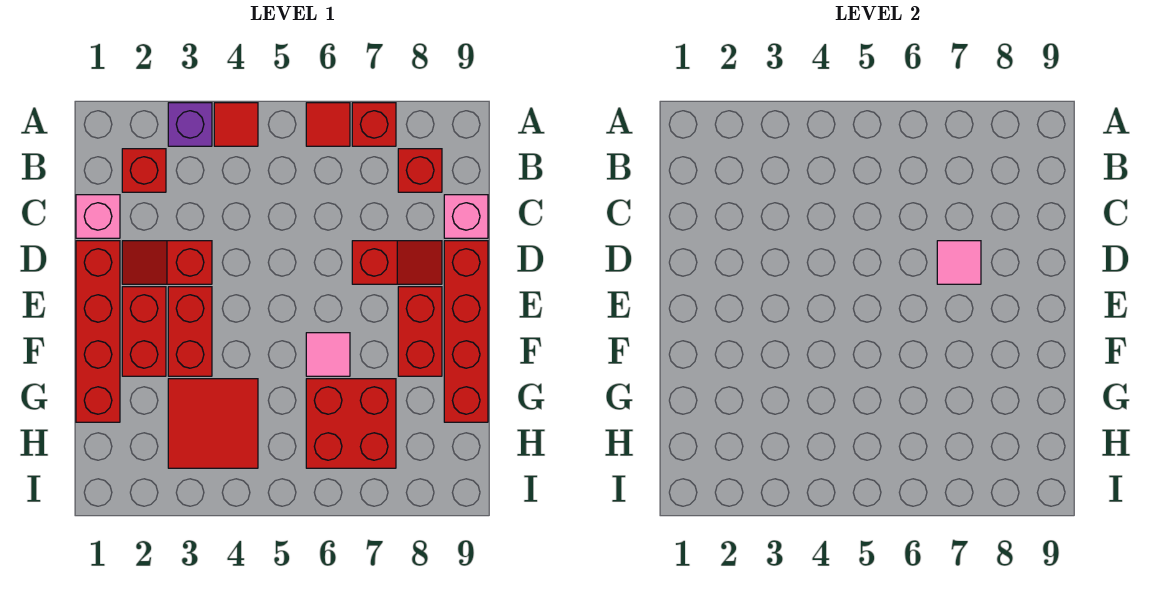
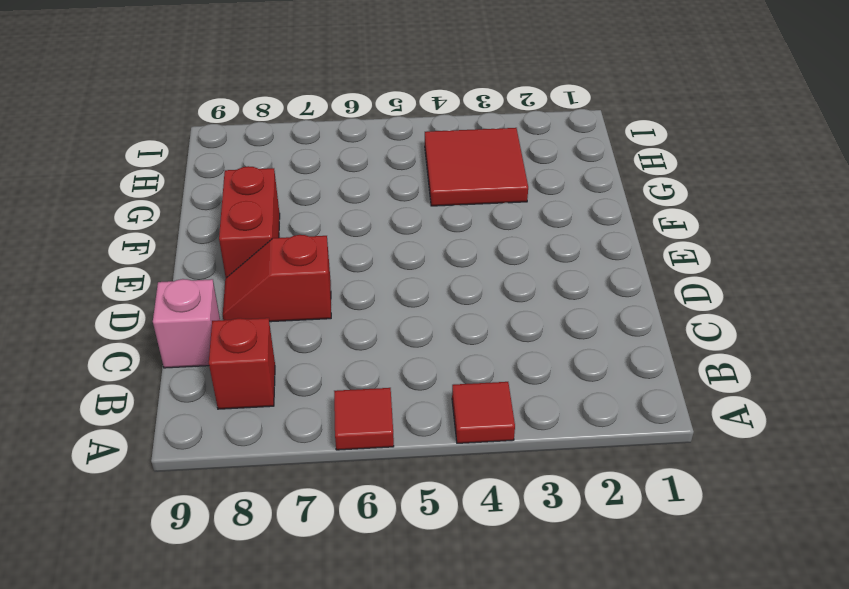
none -> purple 1x1 brick [168,103,212,146]
none -> red 1x1 brick [352,103,396,146]
none -> red 1x1 brick [122,149,166,192]

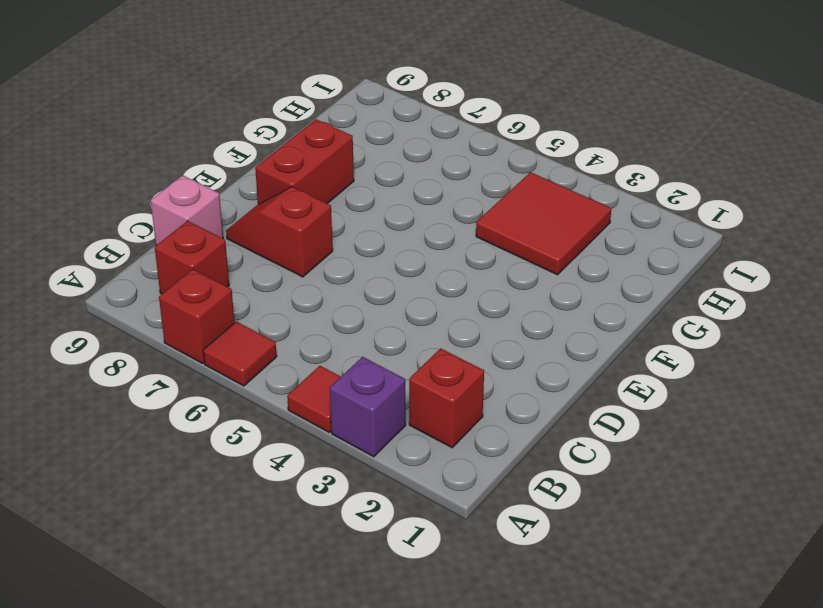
none -> pink 1x1 brick [76,195,120,238]
none -> red 1x4 brick [76,241,120,422]
none -> red 1x2 slope [122,241,212,284]

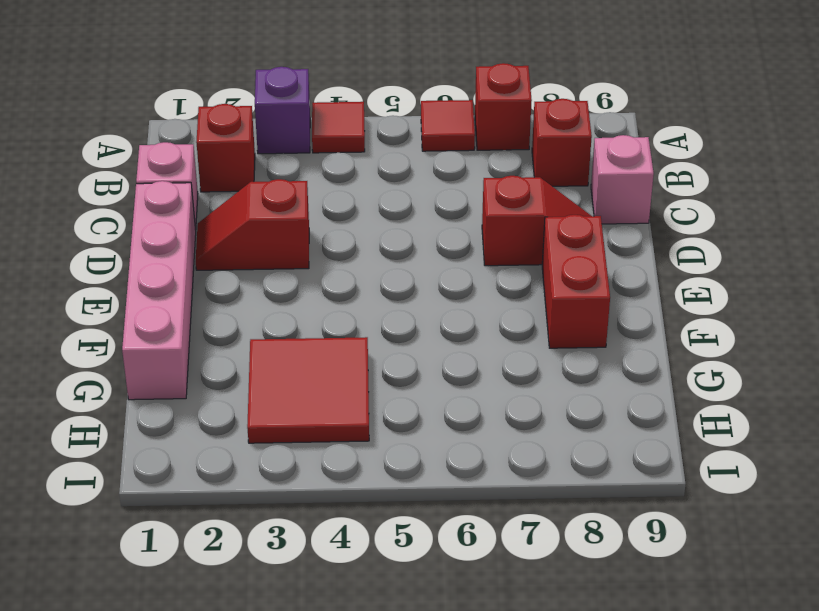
pink 1x4 brick [122,181,196,400] -> red 1x4 brick [76,241,120,422]
none -> red 1x4 brick [444,241,488,422]
none -> red 1x2 brick [122,287,166,376]
none -> red 1x2 brick [168,287,212,376]

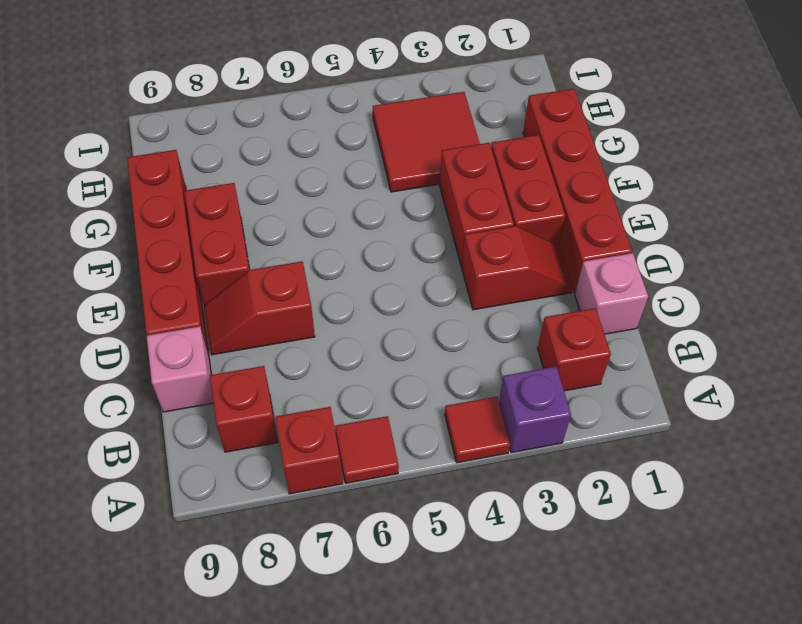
none -> pink 1x1 tile [306,333,350,376]
none -> red 2x2 brick [306,379,396,468]
none -> pink 1x1 tile [937,241,981,284]

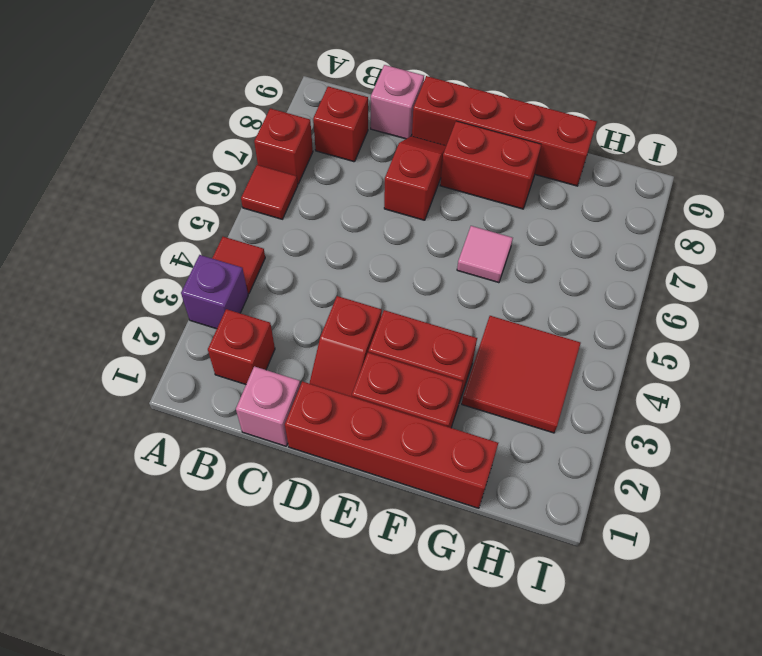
none -> red 2x2 brick [306,379,396,468]
none -> pink 1x1 tile [937,241,981,284]

